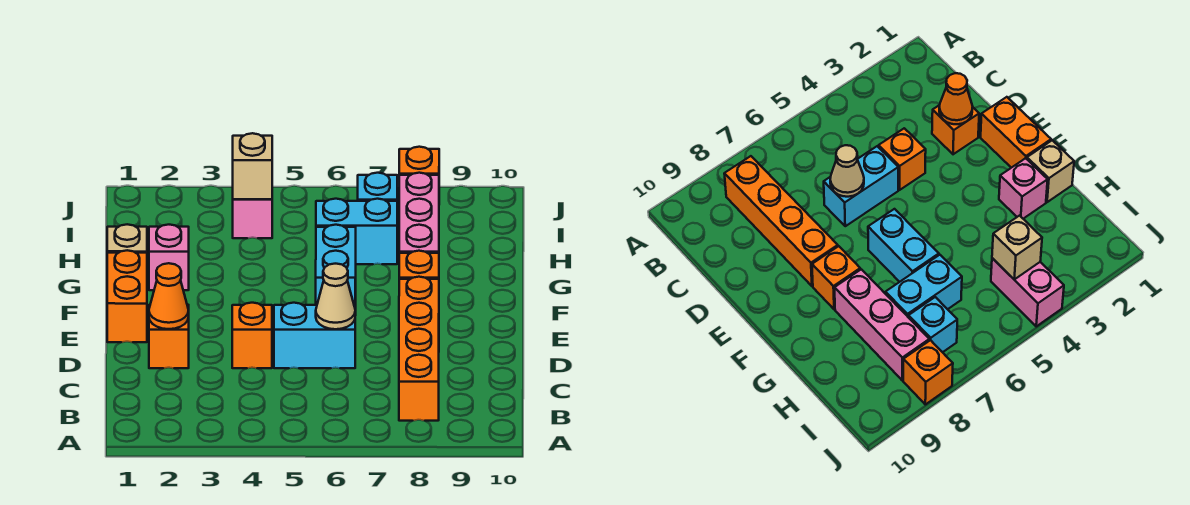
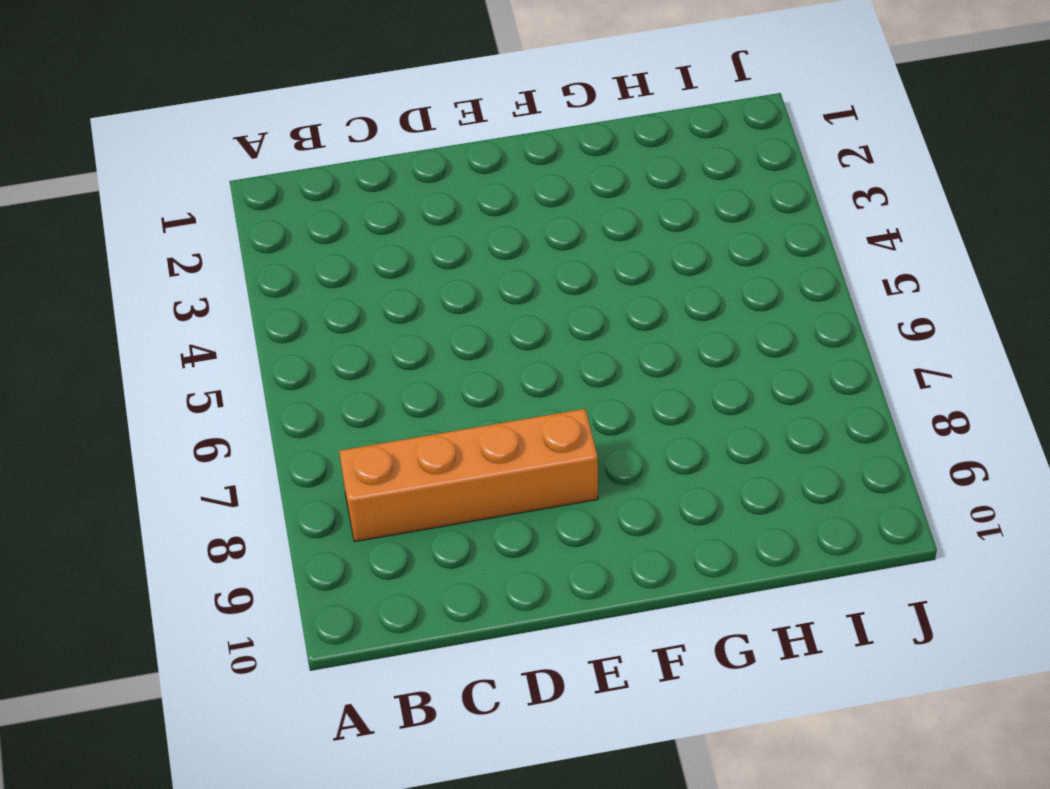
none -> orange 1x1 brick [149,305,189,368]
none -> orange 1x1 brick [232,303,272,368]
none -> cyan 1x2 brick [274,303,355,368]

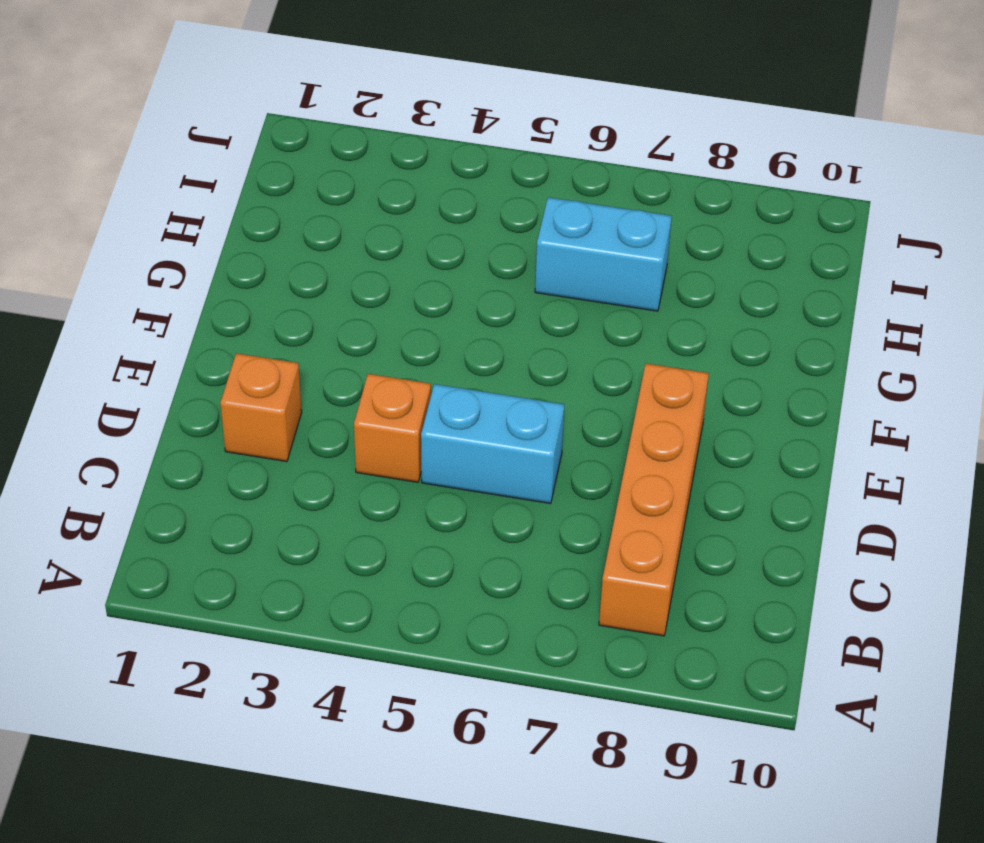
none -> orange 1x2 brick [107,250,147,342]
none -> cyan 1x2 brick [316,225,356,315]
none -> orange 1x1 brick [399,251,439,279]

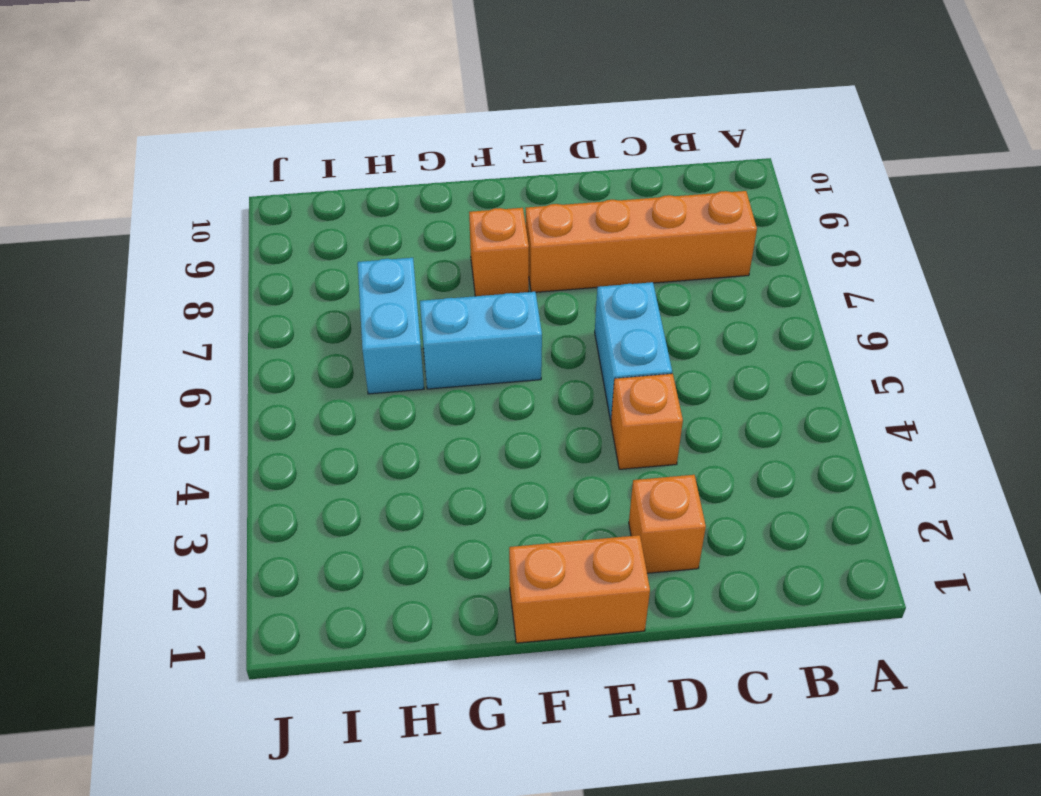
none -> tan 1x1 brick [107,224,147,253]
none -> pink 1x1 brick [149,225,189,290]
none -> pink 1x3 brick [399,173,439,253]

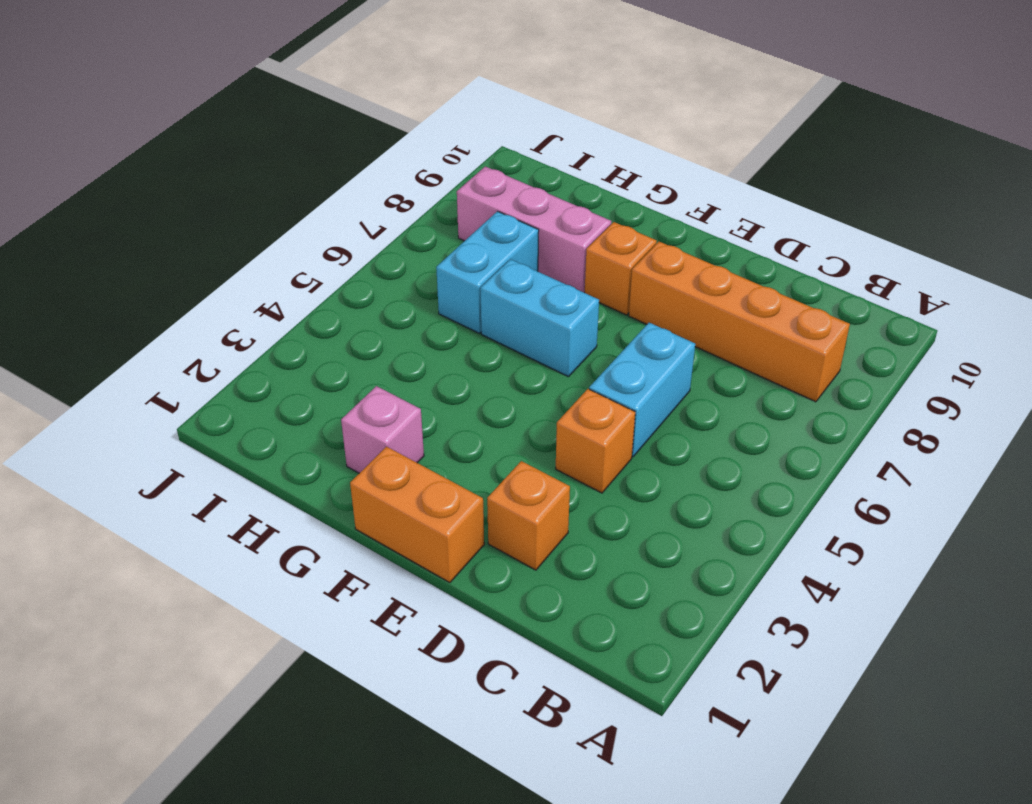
none -> tan 1x1 brick [107,224,147,253]
none -> pink 1x2 brick [233,199,272,238]
none -> cyan 1x1 brick [358,173,397,201]

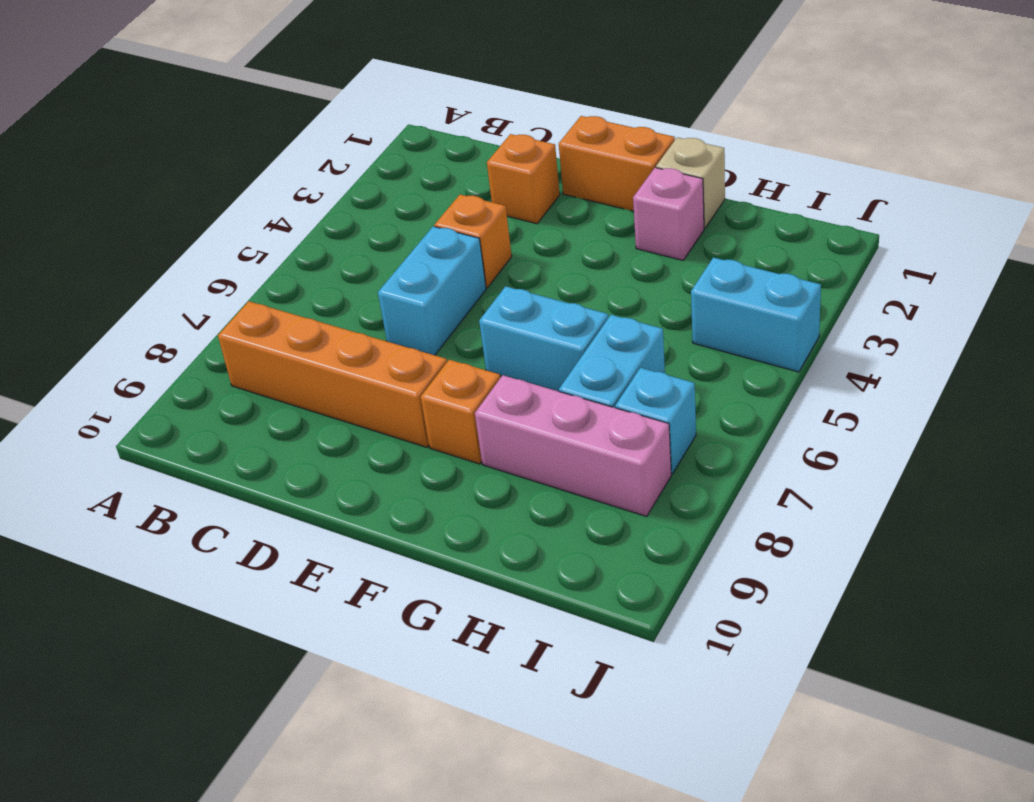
cyan 1x2 brick [691,257,821,372] -> pink 1x2 brick [233,199,272,238]
none -> orange 1x1 brick [399,147,439,175]
none -> orange 1x1 cone [149,263,189,329]
none -> tan 1x1 cone [316,264,355,329]

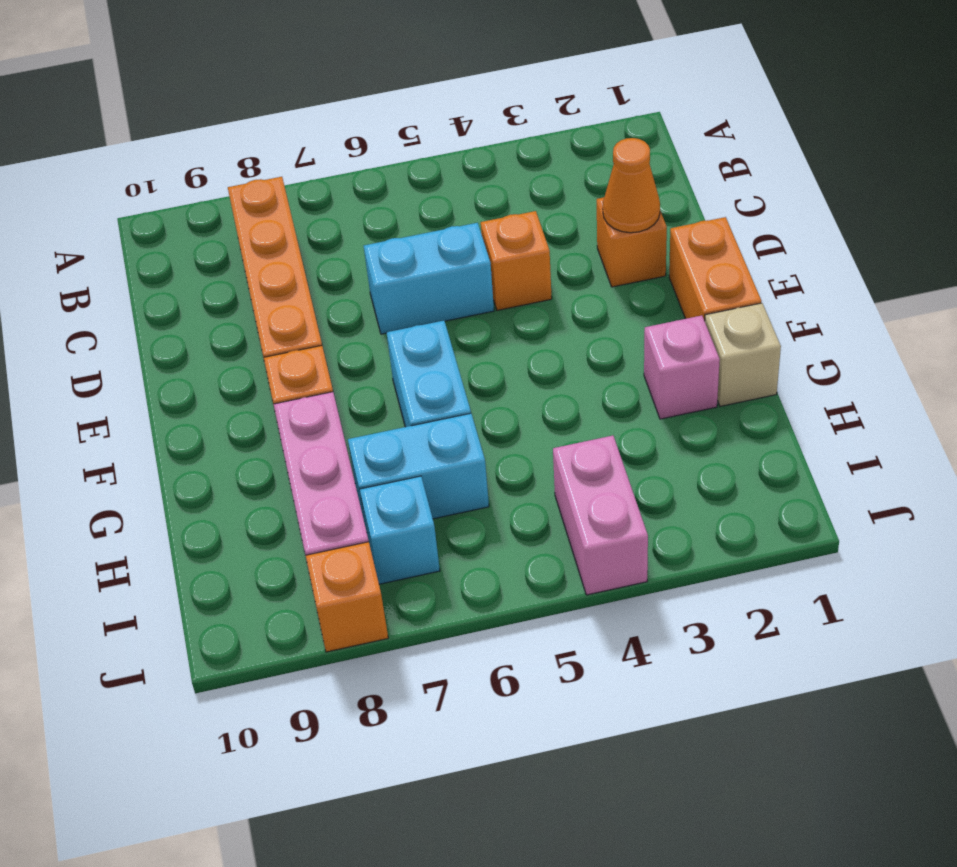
none -> tan 1x1 cone [316,264,355,329]
none -> tan 1x1 brick [233,133,272,199]

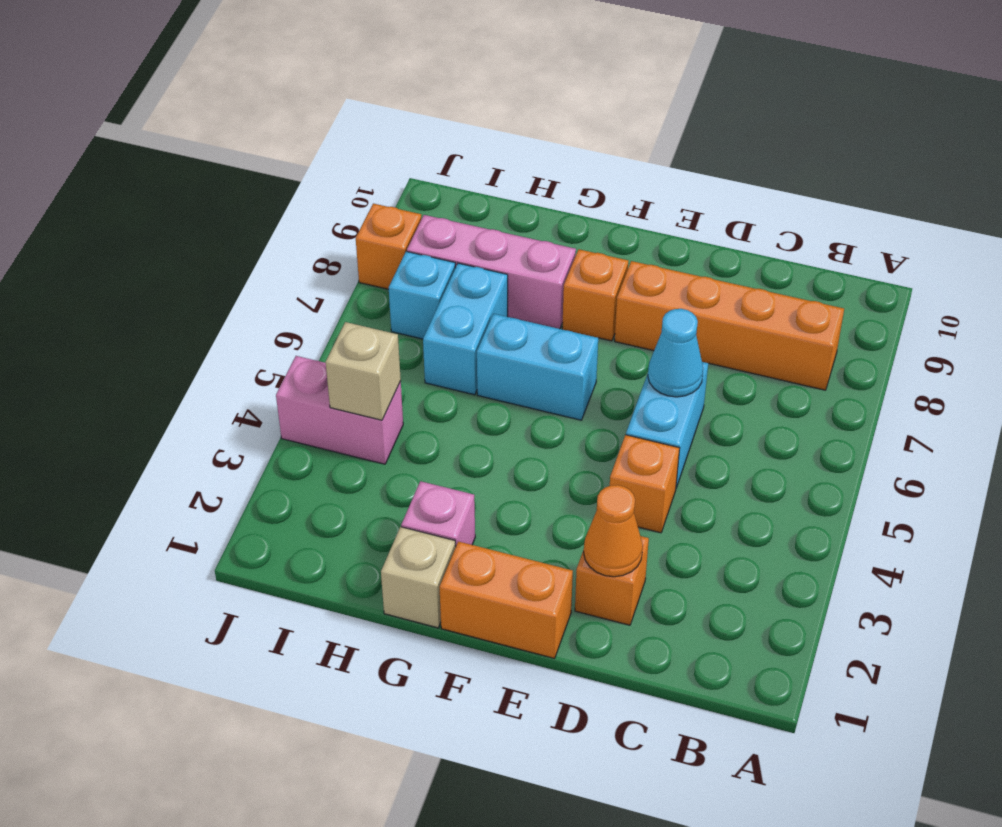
cyan 1x1 cone [648,309,703,397] -> tan 1x1 cone [316,264,355,329]

